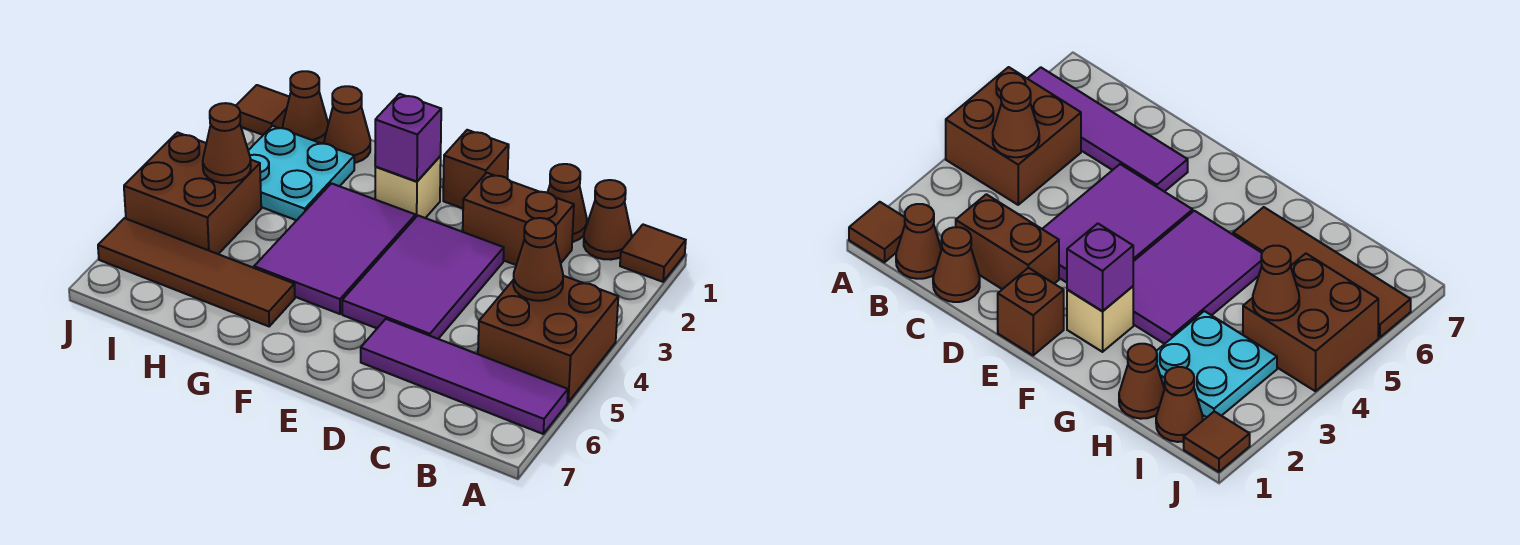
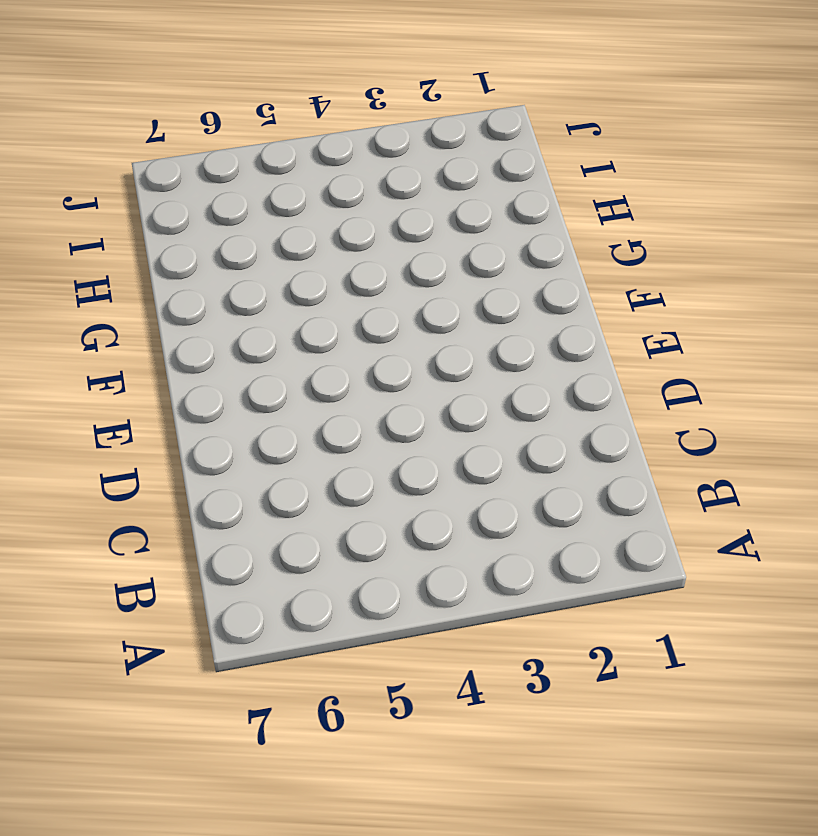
none -> brown 1x1 tile [620,225,686,282]
none -> brown 2x2 brick [478,276,618,402]
none -> purple 1x4 tile [361,319,568,434]

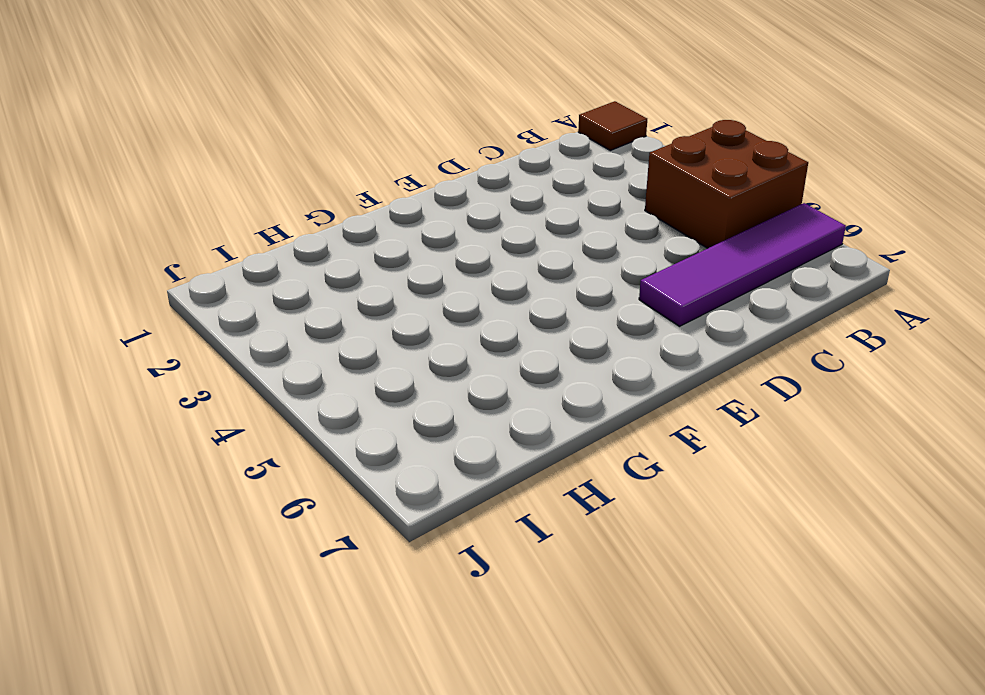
none -> brown 1x1 cone [584,180,632,260]
none -> brown 1x1 cone [547,164,587,242]
none -> brown 1x2 brick [463,173,574,265]

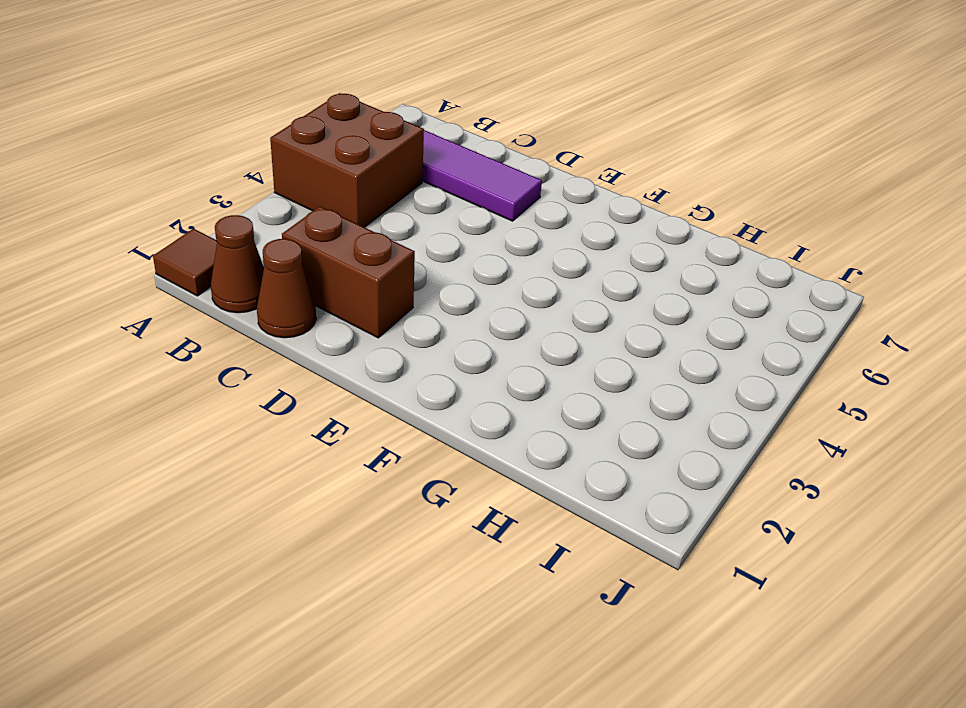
none -> purple 2x3 tile [342,216,504,339]
none -> brown 1x1 brick [443,130,509,208]
none -> tan 1x1 brick [375,156,441,218]

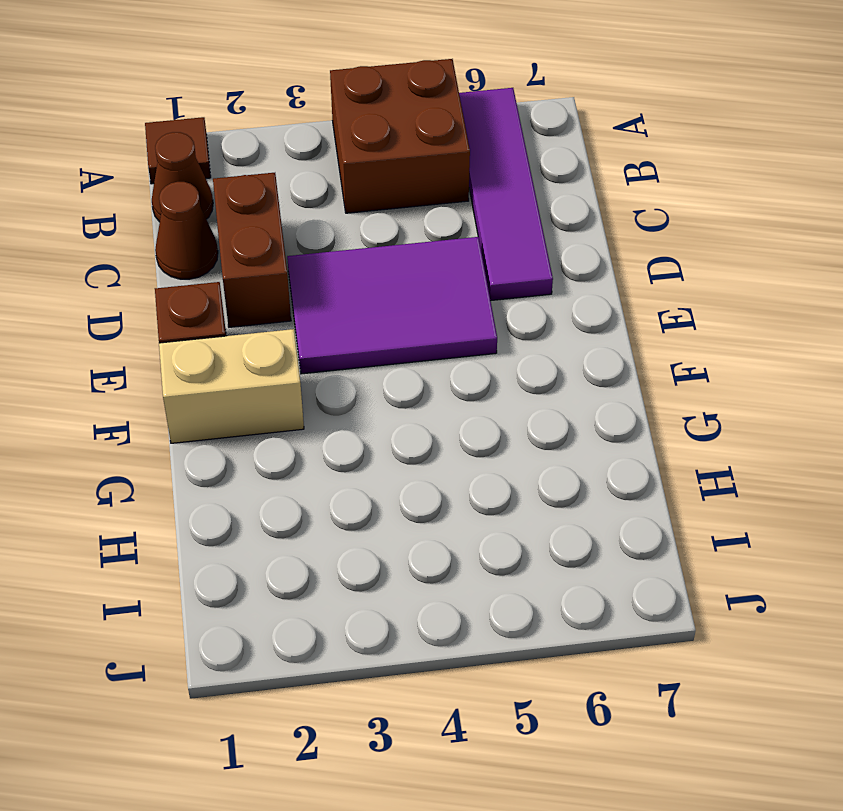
tan 1x2 brick [159,329,304,443] -> tan 1x1 brick [375,156,441,218]
none -> purple 2x3 tile [254,183,416,314]
none -> brown 1x4 tile [98,218,295,326]
none -> brown 1x1 cone [324,86,370,163]

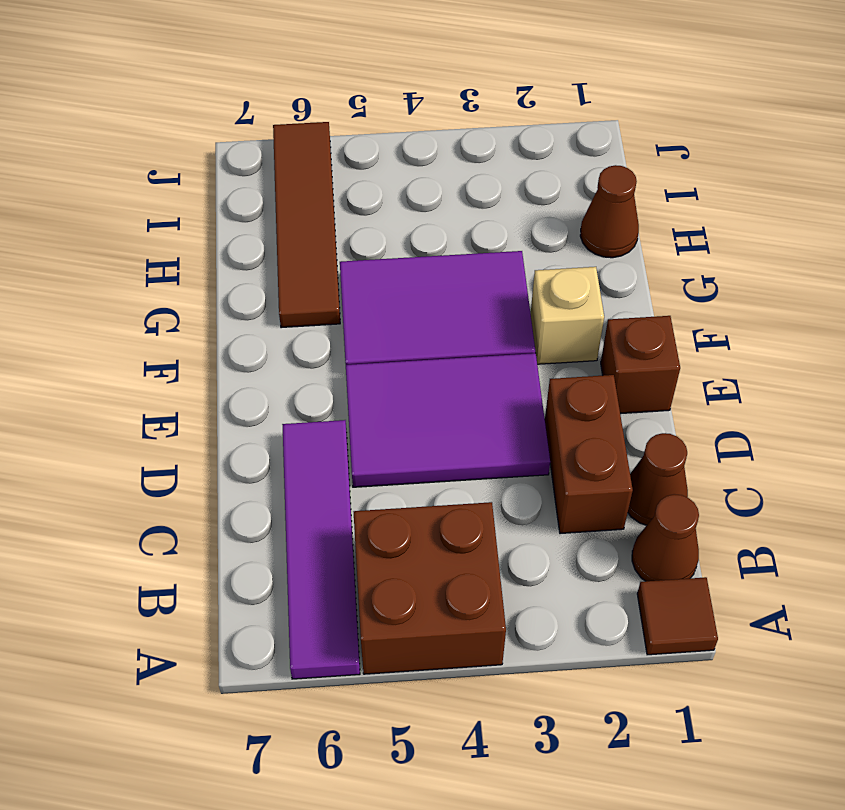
none -> cyan 2x2 plate [248,126,354,220]
none -> brown 1x1 cone [283,71,328,144]
none -> brown 2x2 brick [124,133,261,254]

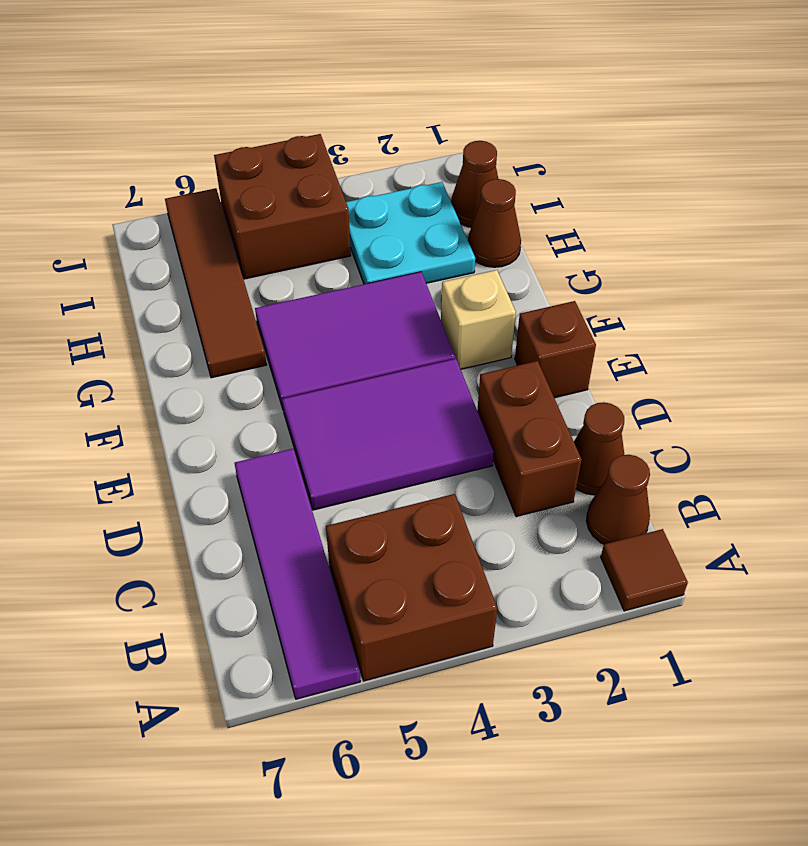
none -> brown 1x1 tile [236,85,289,135]
none -> brown 1x1 cone [513,218,563,301]
none -> purple 1x1 brick [375,94,441,181]

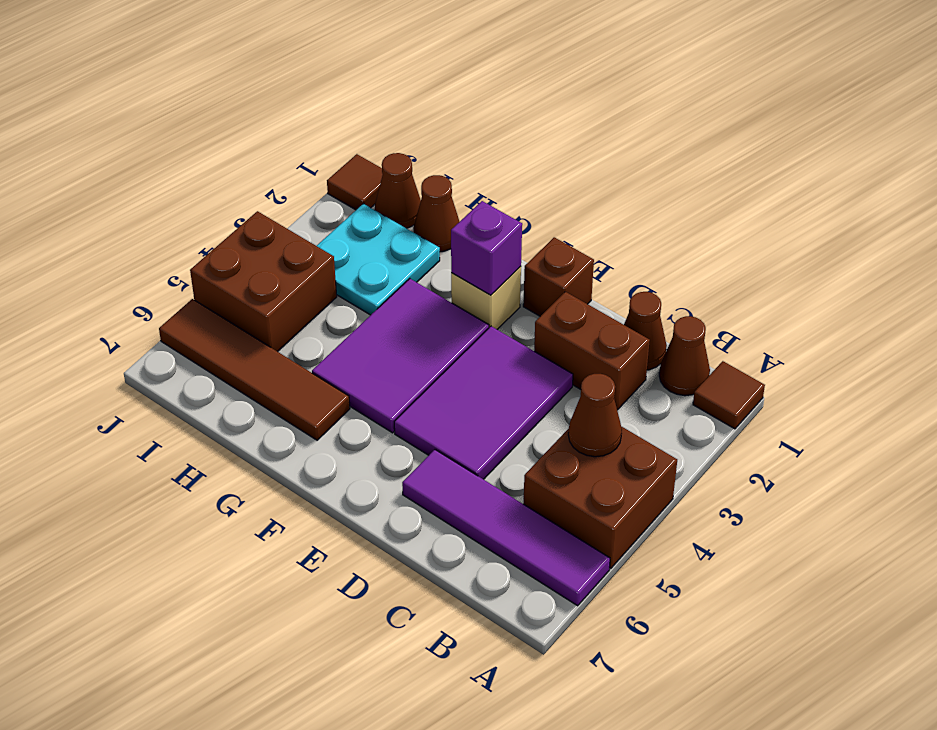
none -> brown 1x1 cone [203,103,251,183]

